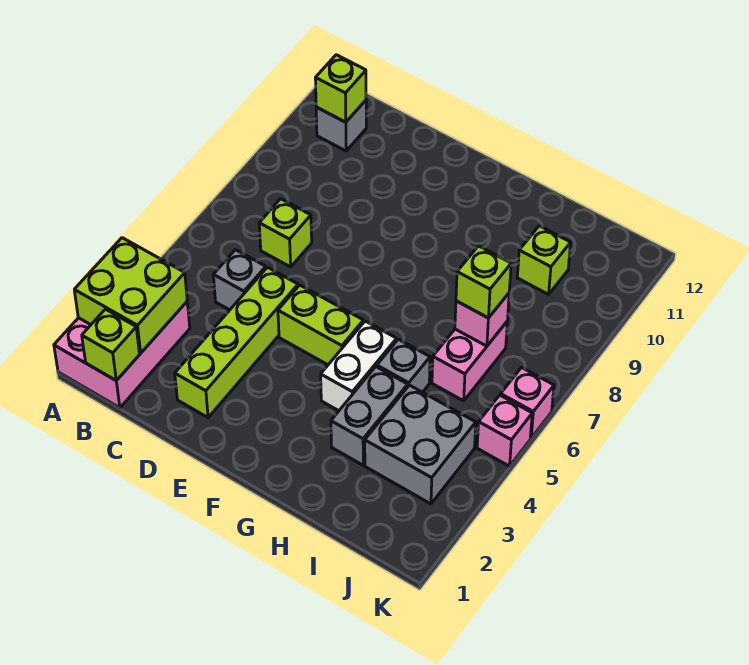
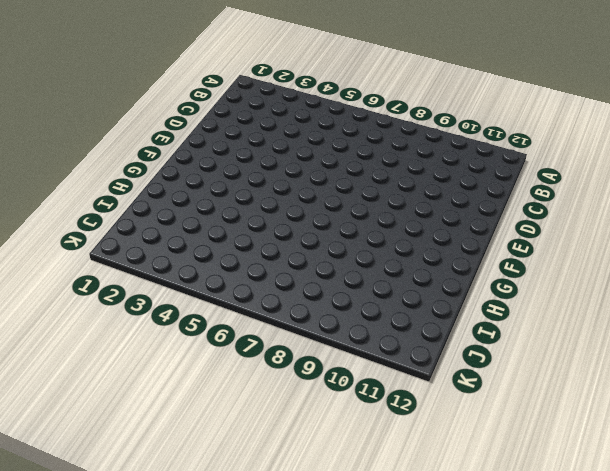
none -> pink 2x3 brick [54,302,190,408]
none -> grey 1x1 brick [316,100,366,151]
none -> grey 1x1 brick [213,250,266,310]

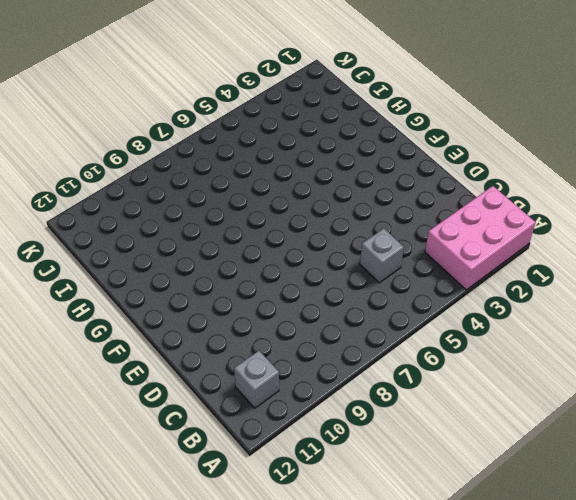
none -> lime 1x1 brick [259,199,312,267]
none -> lime 1x4 brick [175,267,298,417]
none -> lime 1x2 brick [278,285,363,365]

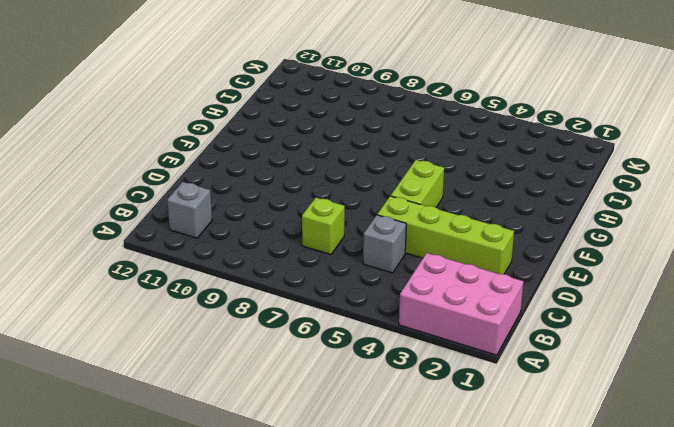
none -> white 1x2 brick [321,321,397,411]
none -> grey 1x2 brick [331,367,408,465]
none -> grey 1x1 brick [377,339,430,392]

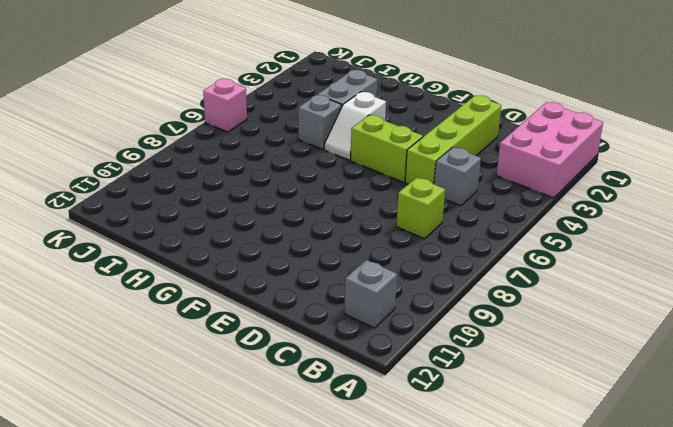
white 1x2 slope [324,92,386,160] -> white 1x2 brick [321,321,397,411]
none -> grey 2x2 brick [365,385,476,504]
none -> pink 1x2 brick [432,322,507,401]
none -> lime 1x1 brick [517,226,571,294]

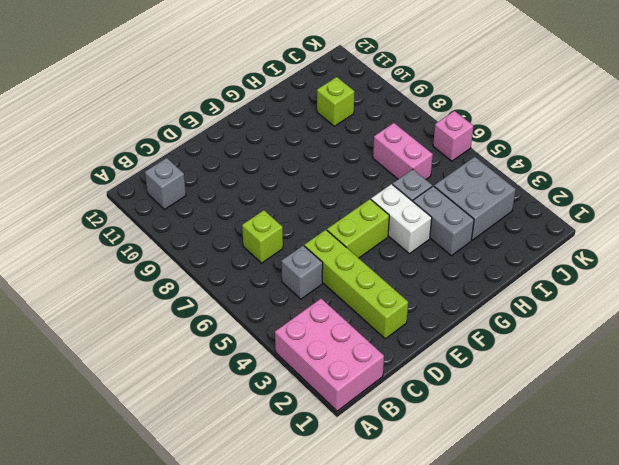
none -> pink 1x1 brick [477,395,532,466]
none -> lime 2x2 brick [74,238,187,353]
none -> lime 1x1 brick [82,309,140,381]

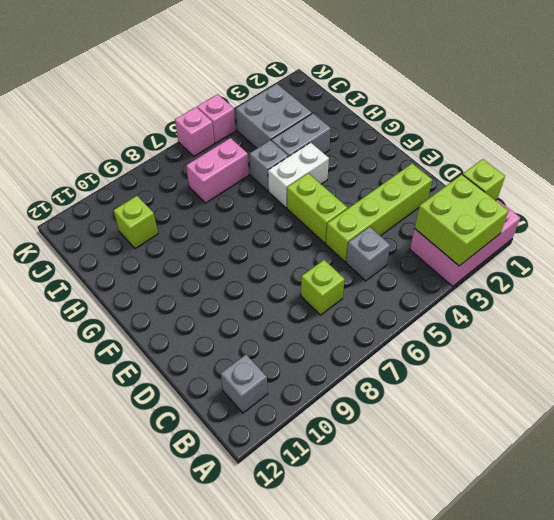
none -> lime 1x1 brick [315,55,366,122]
none -> pink 1x1 brick [455,293,509,346]
none -> lime 1x1 brick [456,246,511,318]

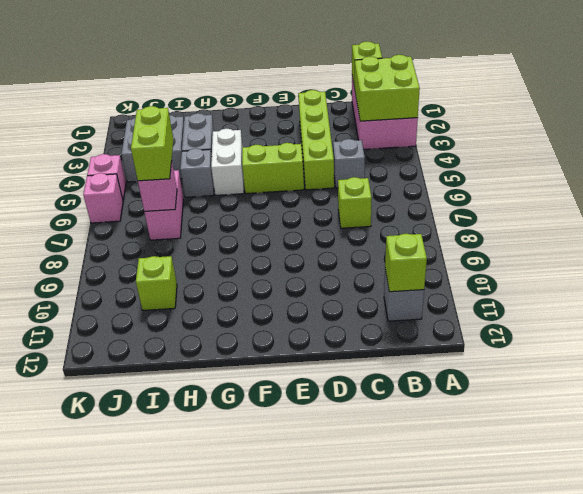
lime 1x2 brick [131,106,173,181] -> lime 1x1 brick [456,246,511,318]

